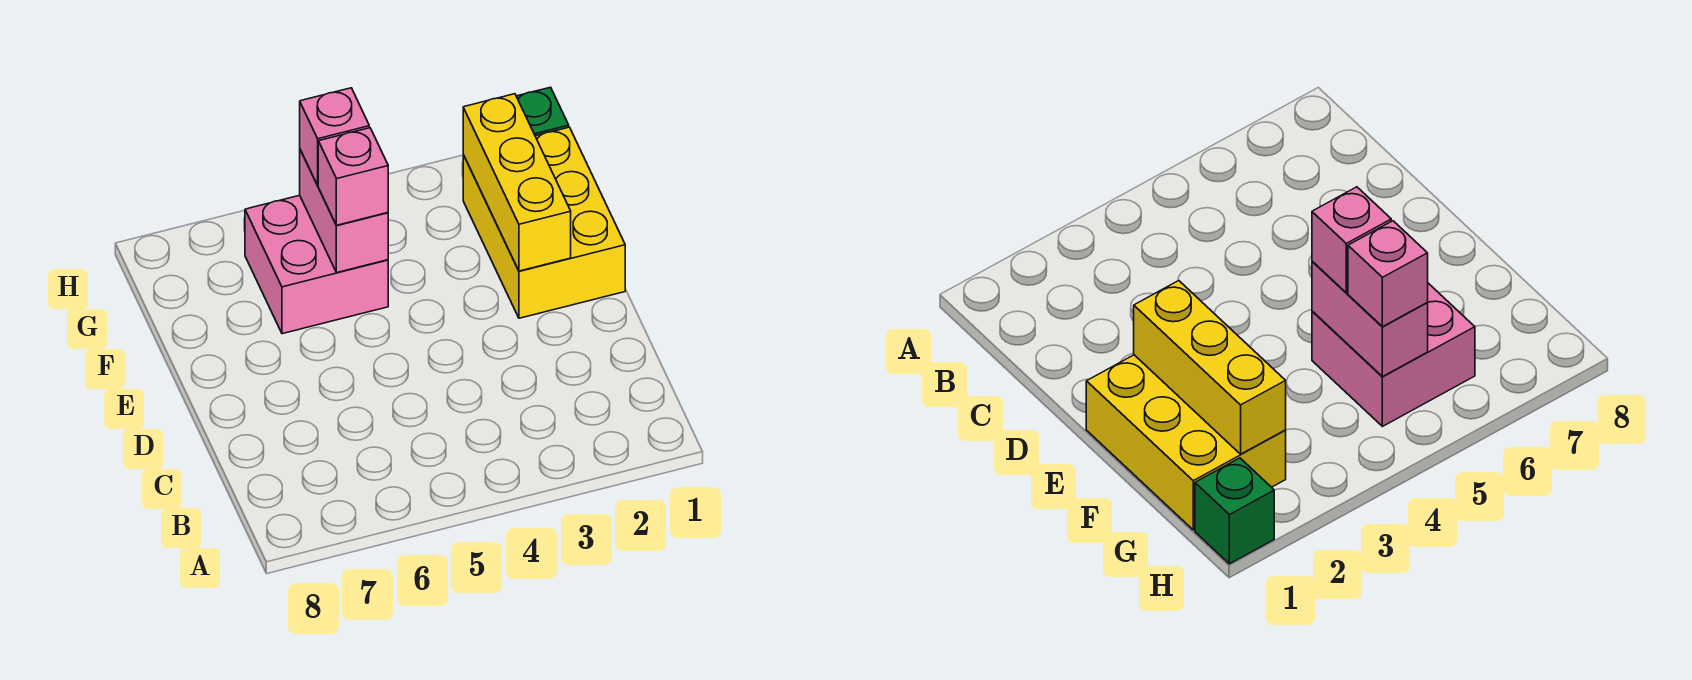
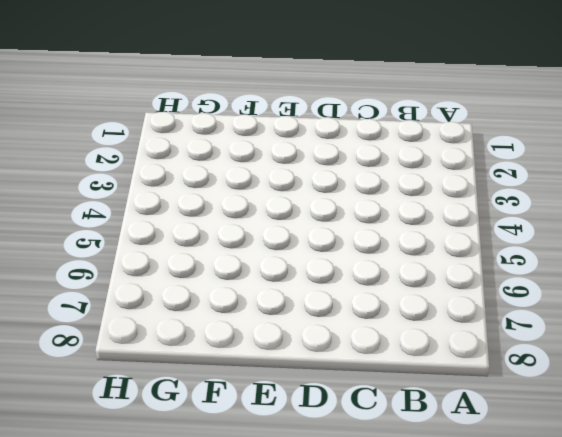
none -> yellow 2x3 brick [463,127,625,318]
none -> pink 2x2 brick [245,195,388,334]

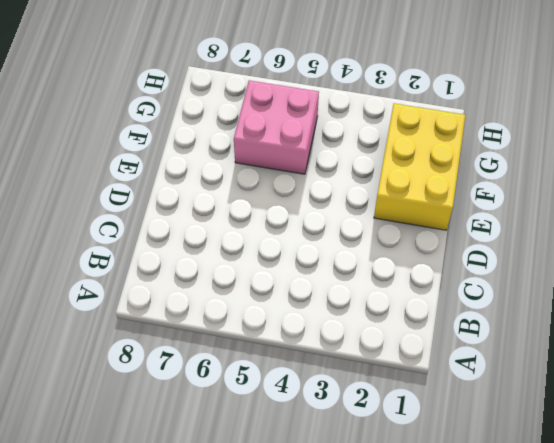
none -> green 1x1 brick [516,87,569,136]
none -> yellow 1x3 brick [463,94,571,271]

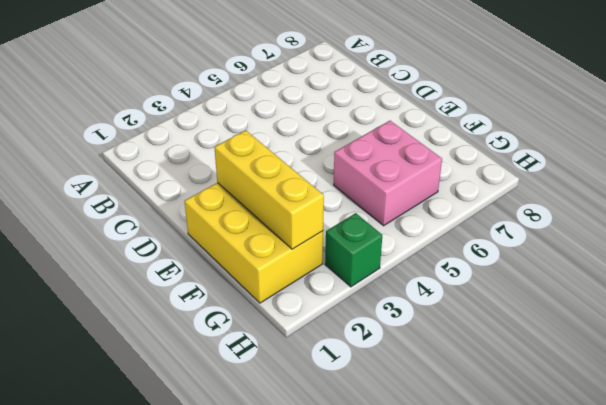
green 1x1 brick [325,213,382,287] -> green 1x1 brick moved to [516,87,569,136]
none -> pink 1x2 brick [300,150,388,272]
none -> pink 1x1 brick [318,128,388,225]

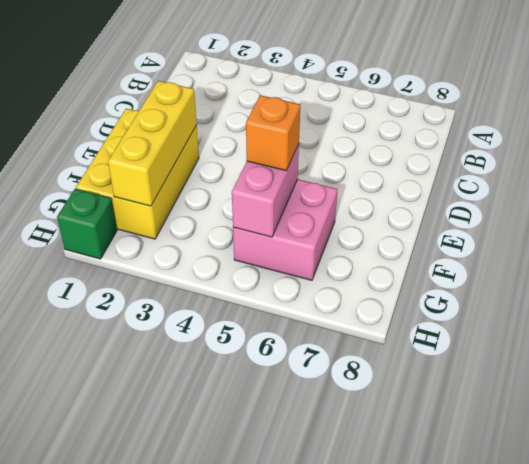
orange 1x1 brick [246,95,300,170] -> pink 1x1 brick [318,128,388,225]
none -> pink 1x1 brick [300,88,369,185]

